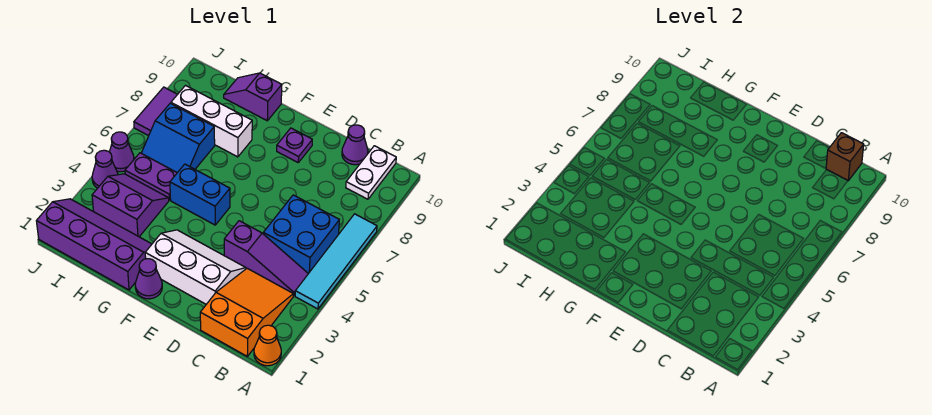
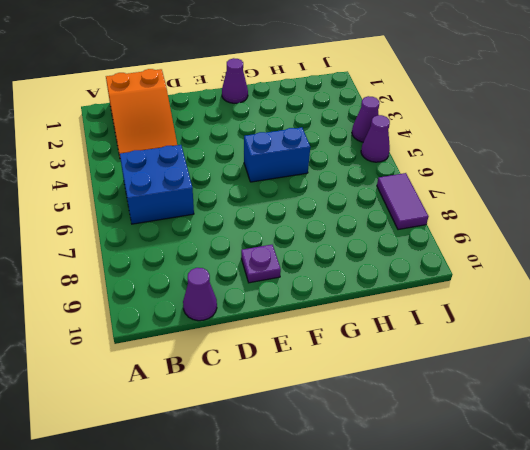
none -> orange 1x1 cone [254,325,281,366]
none -> cyan 1x4 tile [295,214,377,309]
none -> purple 1x3 slope [224,221,308,296]

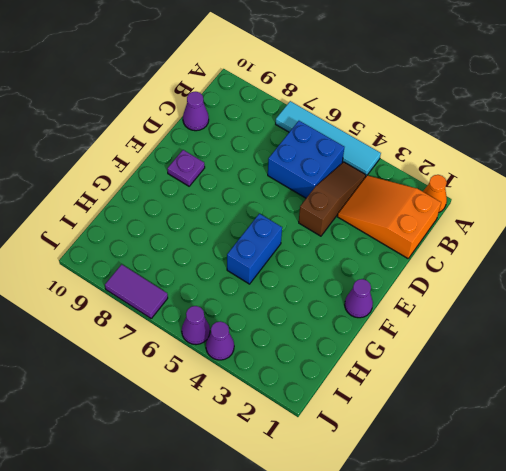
brown 1x3 slope [299,162,366,236] -> purple 1x3 slope [224,221,308,296]
none -> white 1x2 plate [346,146,396,199]
none -> white 2x3 slope [145,230,246,304]
none -> purple 2x4 slope [37,199,152,290]

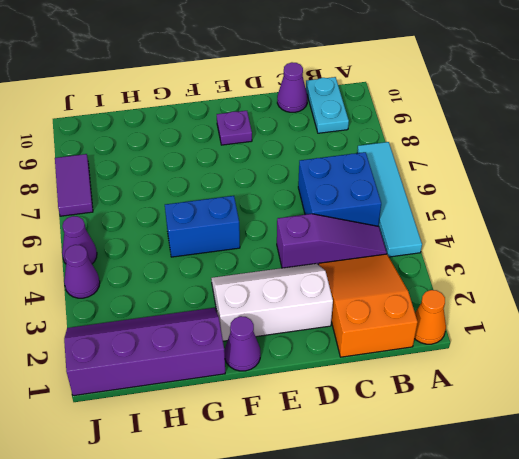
cyan 1x2 plate [306,77,349,133] -> white 1x2 plate [346,146,396,199]
none -> white 1x3 brick [171,86,252,157]
none -> purple 1x2 slope [224,73,282,121]
none -> purple 2x2 slope [92,174,169,237]

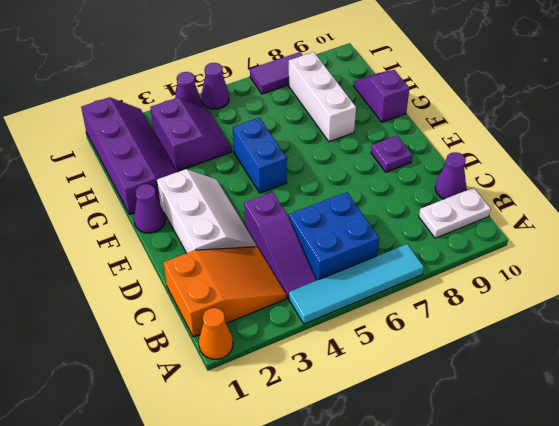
none -> purple 1x2 plate [125,153,177,200]
none -> blue 2x2 slope [141,103,215,173]
none -> brown 1x1 brick [826,133,864,181]

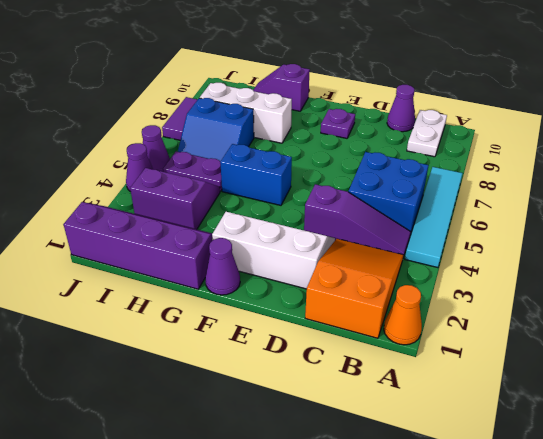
none -> brown 1x1 brick [826,133,864,181]

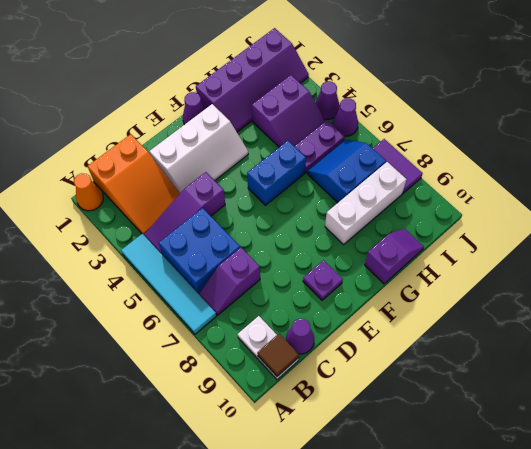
purple 1x2 slope [199,248,260,315] -> none
brown 1x1 tile [257,334,299,376] -> brown 1x1 brick [826,133,864,181]

